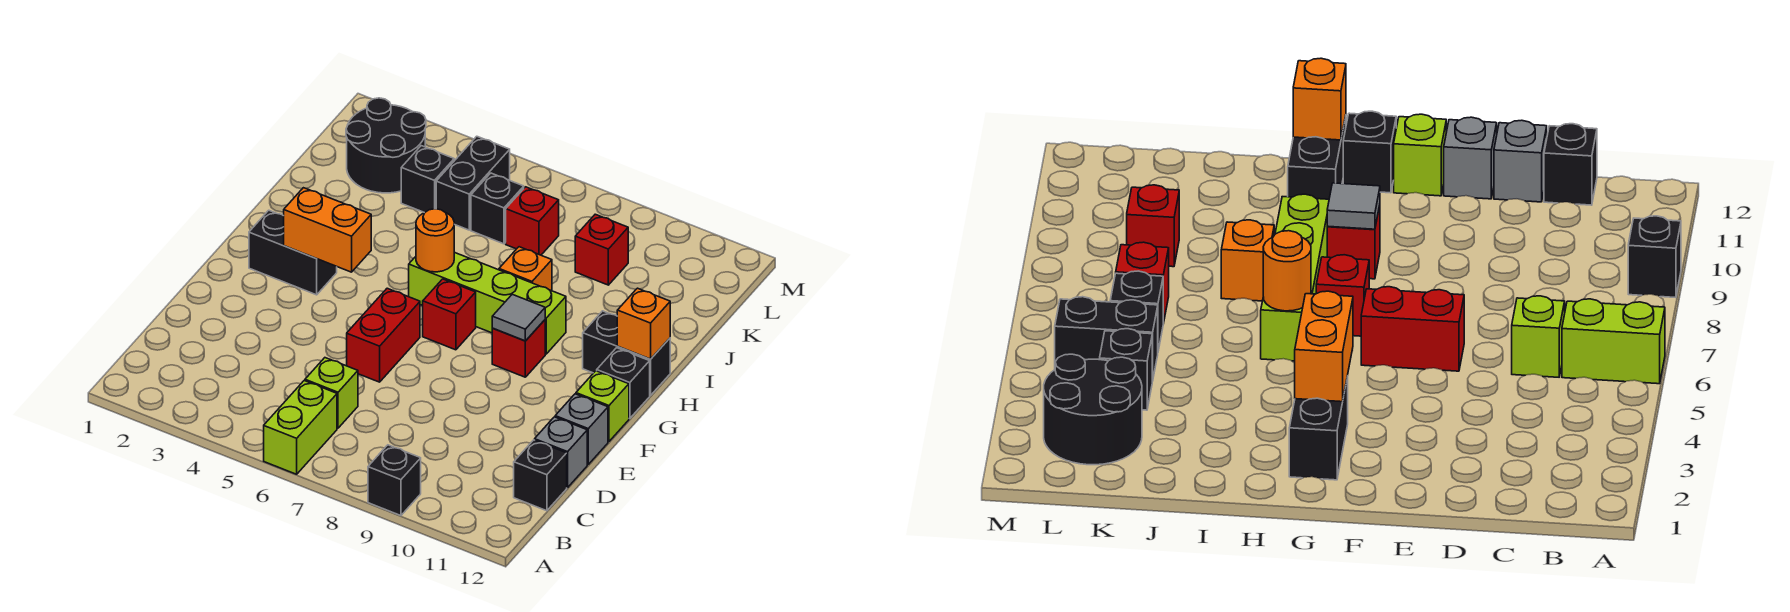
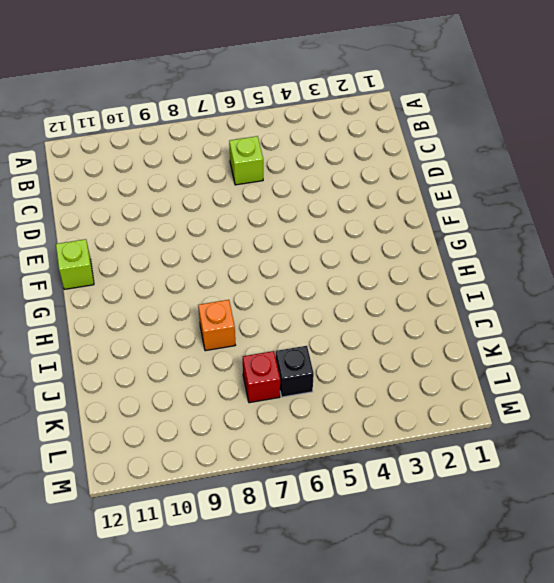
none -> lime 1x2 brick [264,381,337,474]
none -> black 1x1 brick [368,445,421,516]
none -> black 1x1 brick [514,440,567,511]

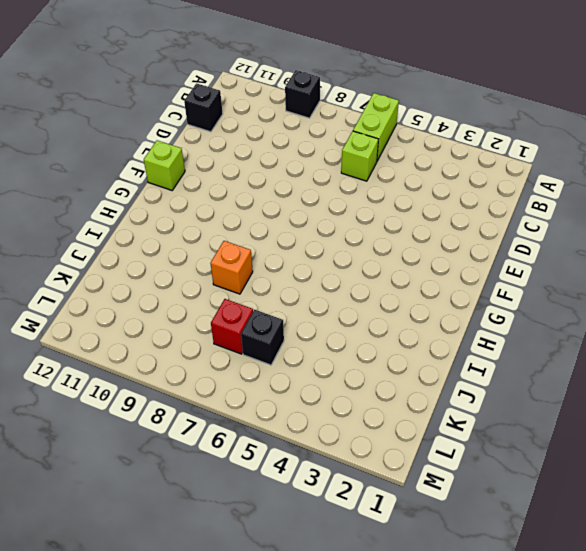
none -> grey 1x1 brick [535,417,587,488]
none -> red 1x2 brick [347,288,420,382]
none -> grey 1x1 brick [555,394,608,464]

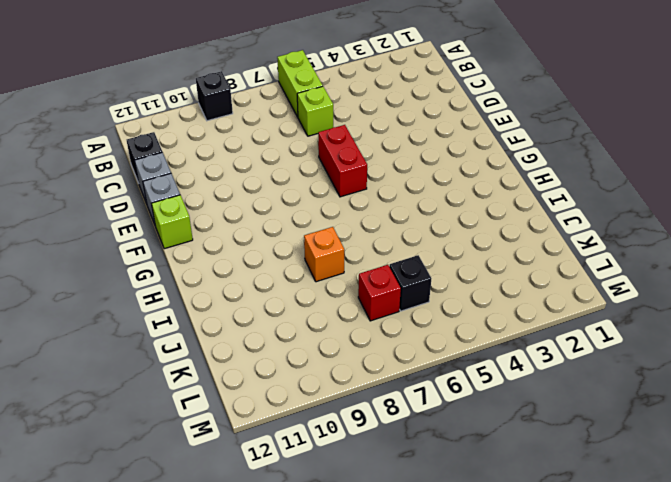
none -> black 1x2 brick [249,210,337,295]
none -> red 1x1 brick [423,279,476,350]
none -> red 1x1 brick [492,320,545,377]

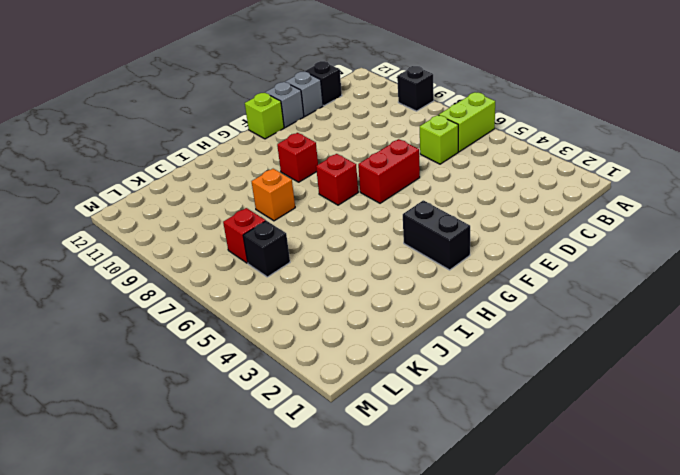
none -> black 1x1 brick [597,348,650,419]
none -> lime 1x4 brick [409,252,566,354]
none -> black 1x2 brick [583,311,670,395]

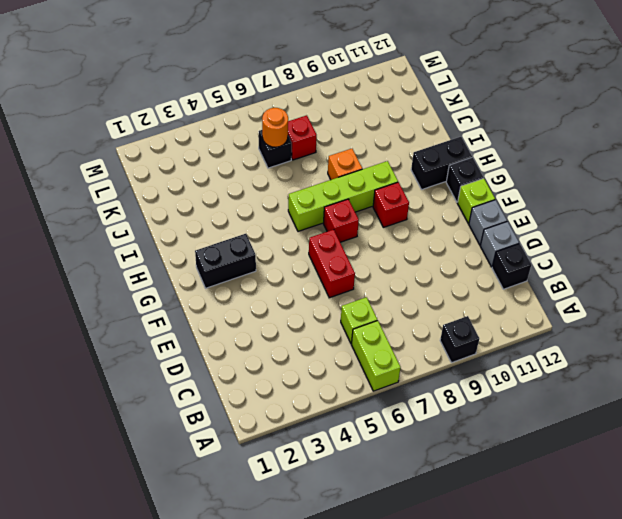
orange 1x1 round brick [262,108,288,147] -> orange 1x1 round brick moved to [416,209,454,272]
none -> black 2x2 round brick [346,98,426,193]
none -> black 1x1 brick [401,146,454,213]
none -> black 1x2 brick [436,136,510,230]

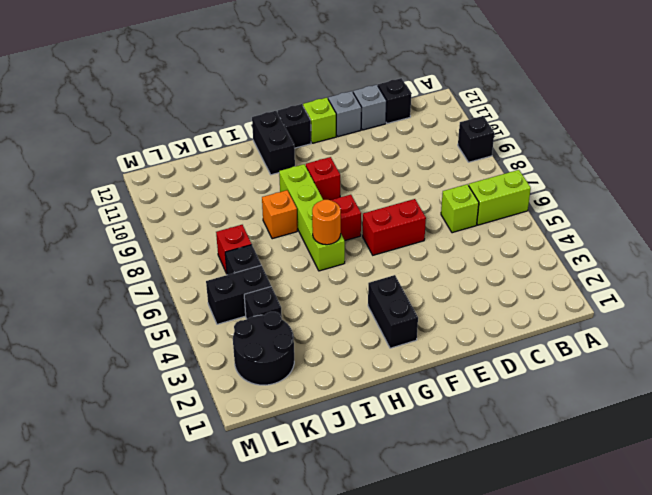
none -> red 1x1 brick [575,214,628,285]
none -> orange 1x2 brick [284,188,371,272]
none -> grey 1x1 tile [492,294,545,341]

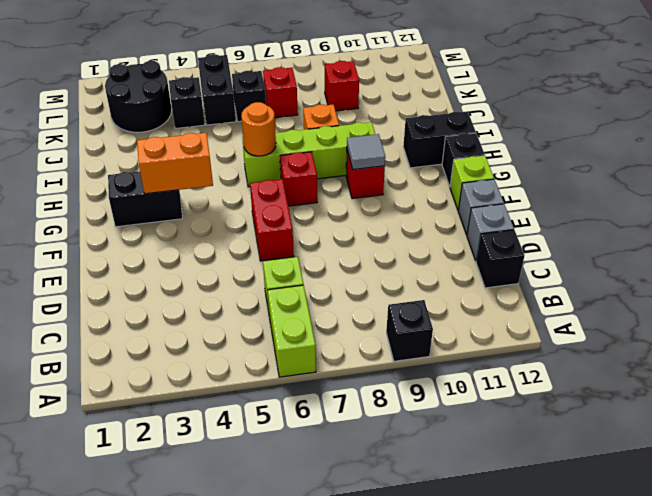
none -> orange 1x1 brick [617,288,670,359]

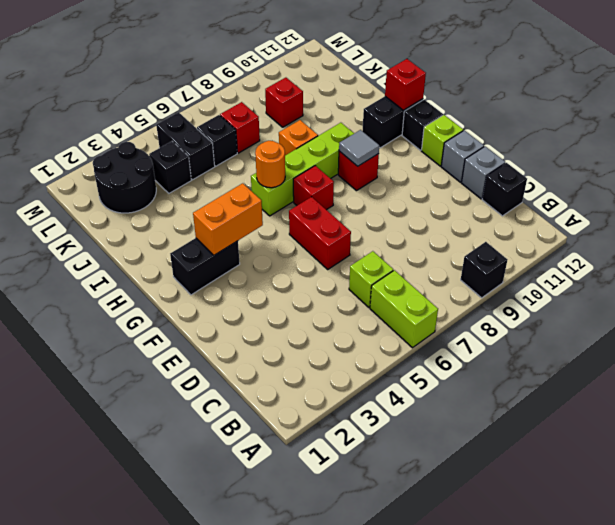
red 1x1 brick [385,59,426,110] -> orange 1x1 brick [617,288,670,359]

